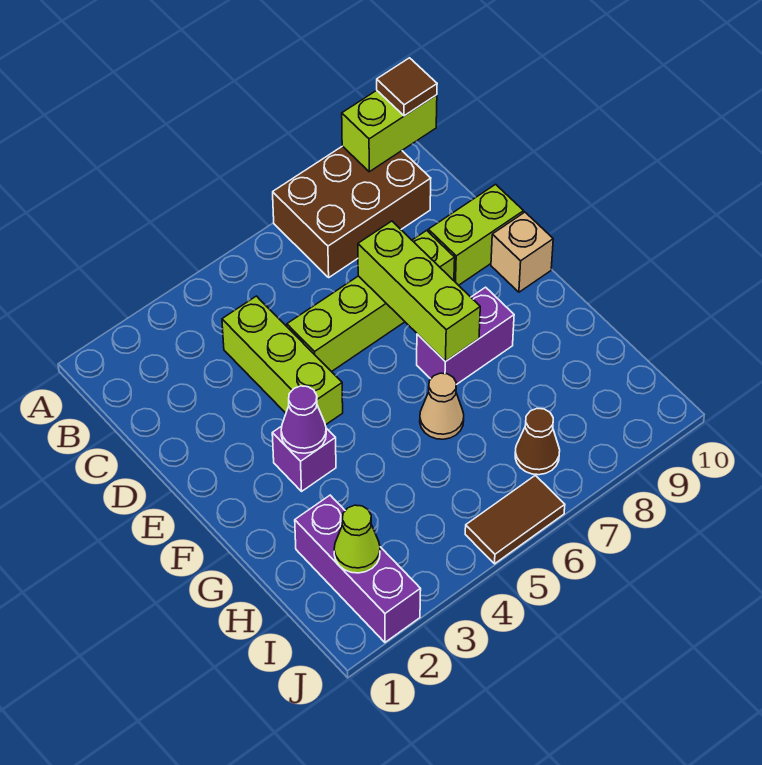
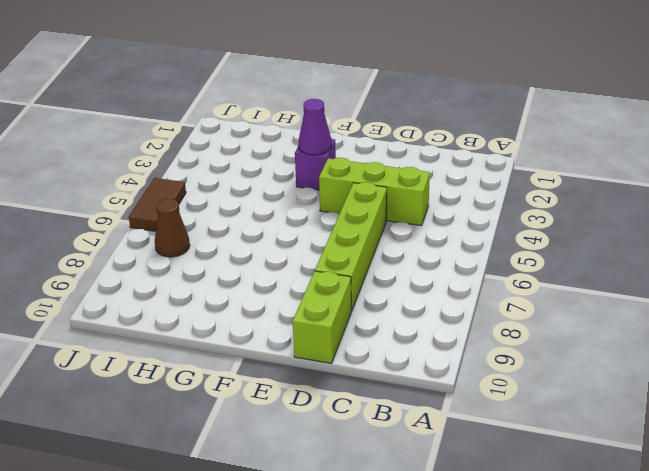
none -> brown 2x3 brick [273,146,431,277]
none -> tan 1x1 brick [491,212,553,292]
none -> purple 1x2 brick [417,287,514,385]

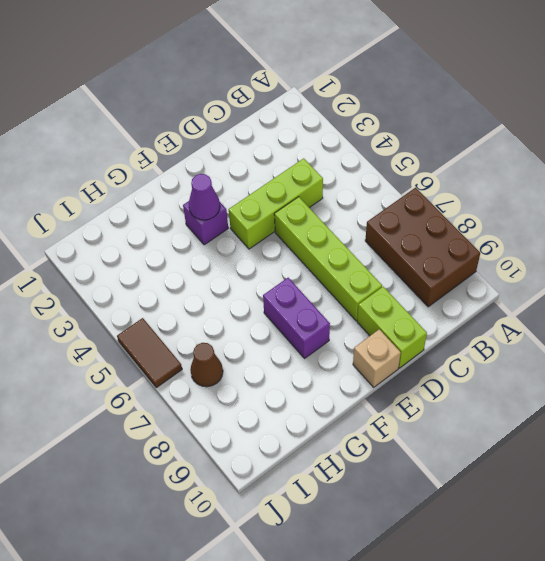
none -> tan 1x1 cone [420,373,464,439]
none -> purple 1x3 brick [295,495,421,642]
none -> lime 1x2 brick [342,90,437,172]

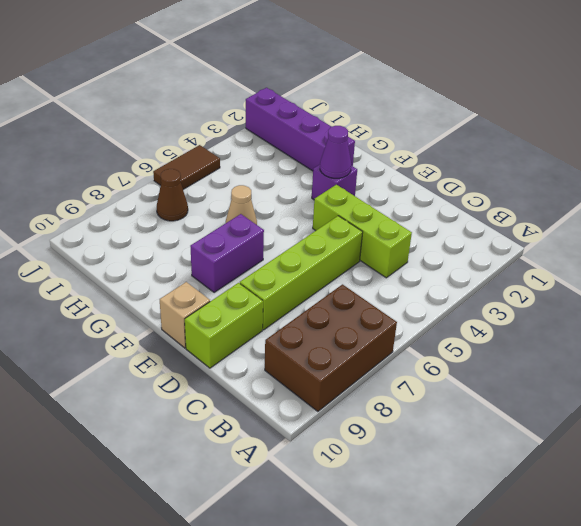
purple 1x4 brick [246,88,355,171] -> purple 1x3 brick [295,495,421,642]
none -> lime 1x2 brick [342,90,437,172]
none -> lime 1x3 brick [358,221,480,362]
none -> lime 1x1 cone [334,505,380,573]

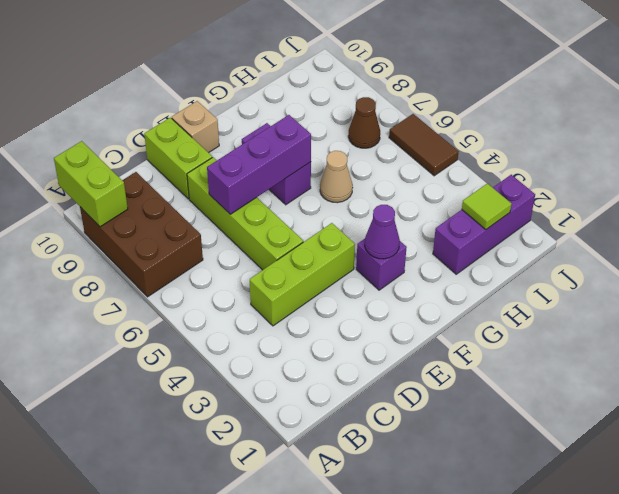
purple 1x3 brick [207,115,311,214] -> lime 1x3 brick [358,221,480,362]
lime 1x1 tile [462,183,511,230] -> lime 1x1 cone [334,505,380,573]
none -> brown 1x1 tile [377,58,437,116]

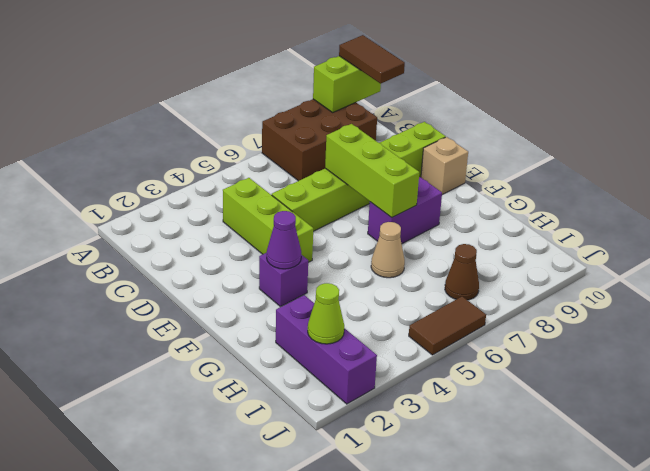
brown 1x2 tile [339,35,405,83] -> brown 1x1 tile [377,58,437,116]

